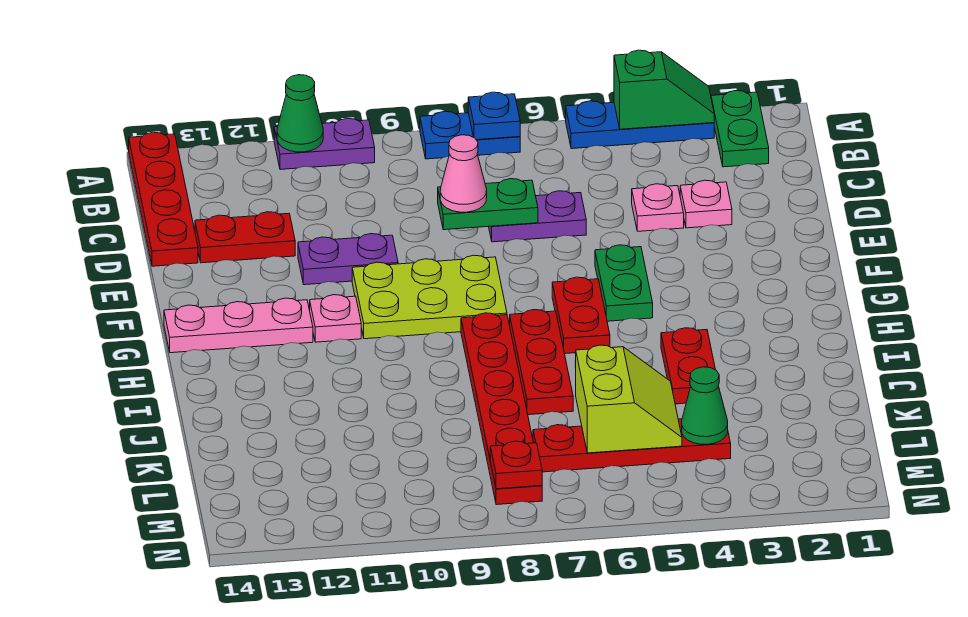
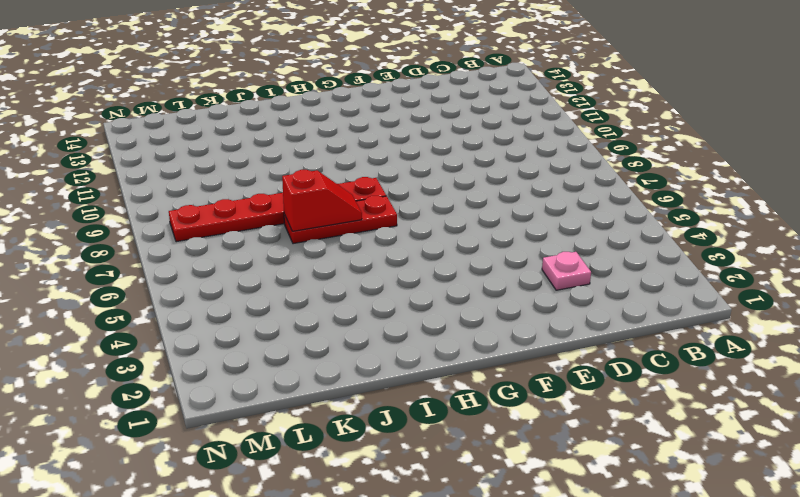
red 1x2 slope [282,170,362,231] -> none
none -> green 1x2 plate [711,91,769,167]
none -> blue 1x3 plate [566,101,714,149]
none -> blue 1x2 plate [420,111,520,159]

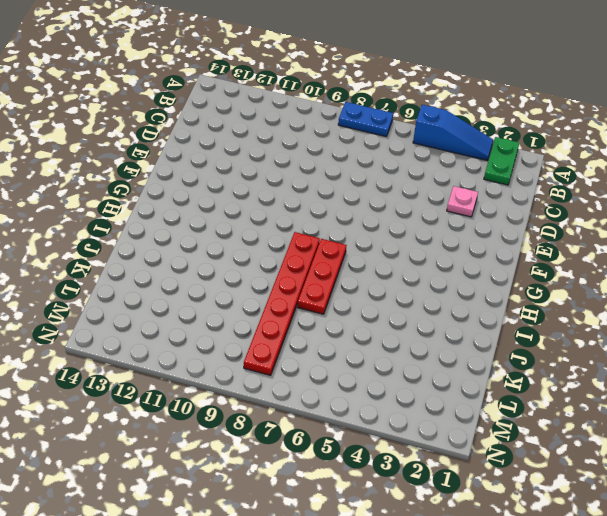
blue 1x3 slope [413,105,493,161] -> blue 1x3 plate [566,101,714,149]
none -> purple 1x2 plate [274,118,375,170]
none -> red 1x4 plate [129,132,198,266]
none -> pink 1x1 plate [632,184,684,231]

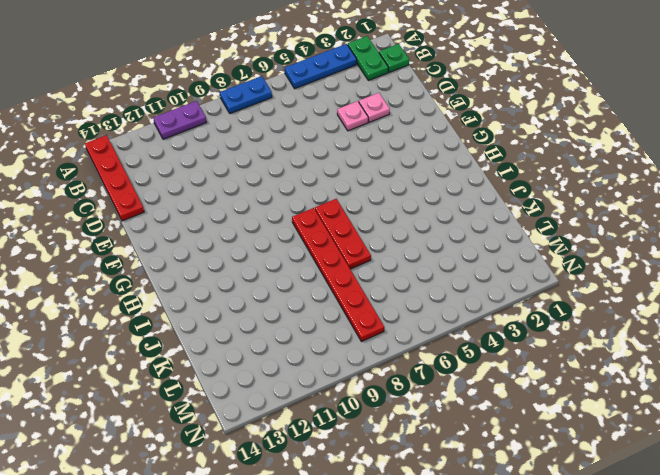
green 1x1 plate [379,44,409,72] -> none
none -> purple 1x2 plate [489,191,586,242]
none -> red 1x2 plate [195,212,295,263]
none -> purple 1x2 plate [298,234,398,285]

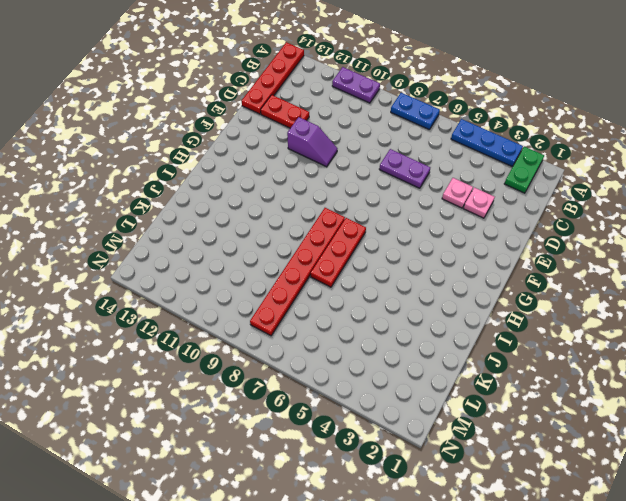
purple 1x2 slope [287,117,337,167] -> purple 1x2 plate [298,234,398,285]
none -> green 1x2 plate [595,245,653,321]
none -> lime 2x3 plate [352,255,507,339]
none -> red 1x2 plate [552,277,610,354]

